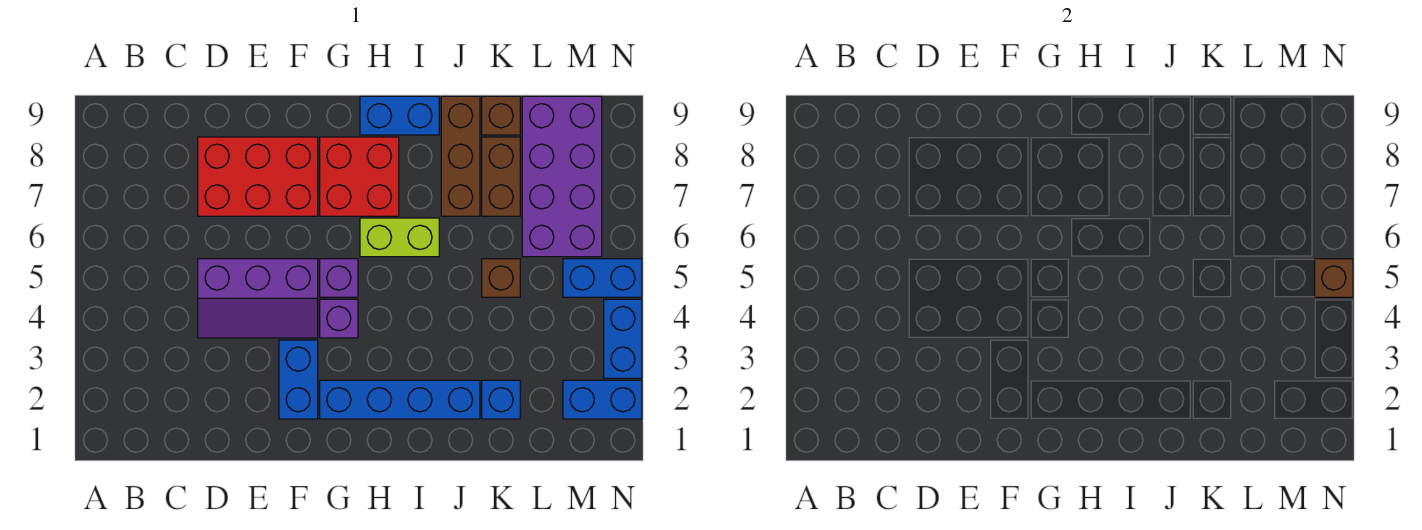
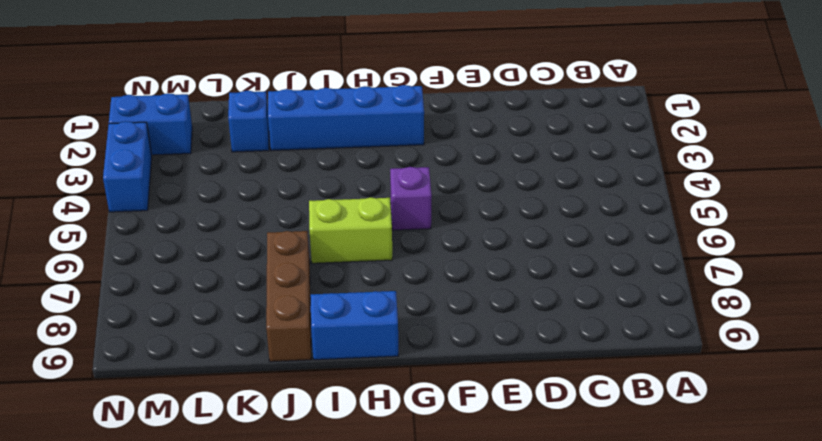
none -> purple 2x3 slope [198,259,318,338]
none -> red 2x3 brick [198,137,318,216]
none -> blue 1x2 brick [279,340,318,419]

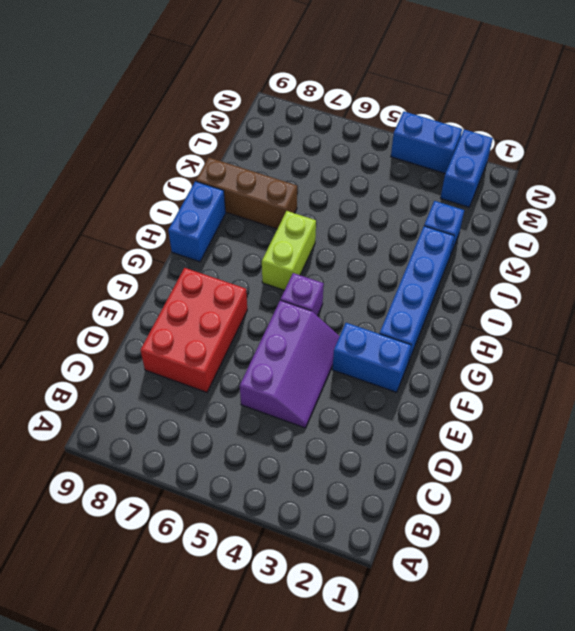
none -> purple 1x1 brick [320,299,358,338]
none -> red 2x2 brick [320,137,399,216]
none -> brown 1x1 brick [482,259,520,297]

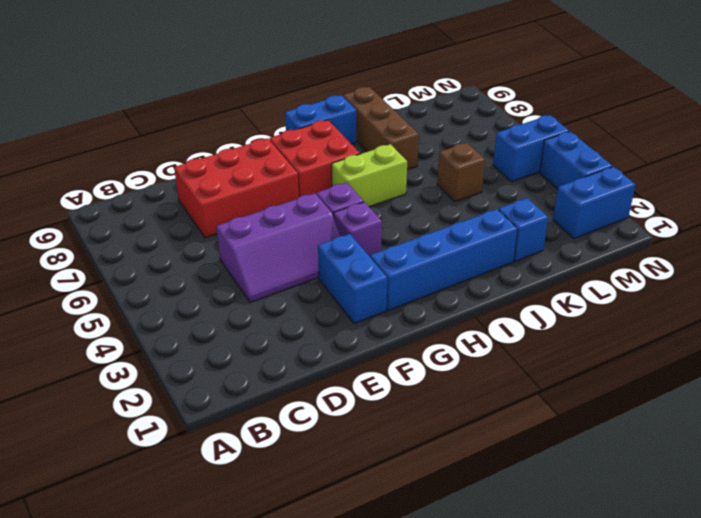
none -> brown 1x2 brick [482,137,520,216]
none -> brown 1x1 brick [482,96,520,135]
none -> purple 2x4 brick [522,96,602,257]

